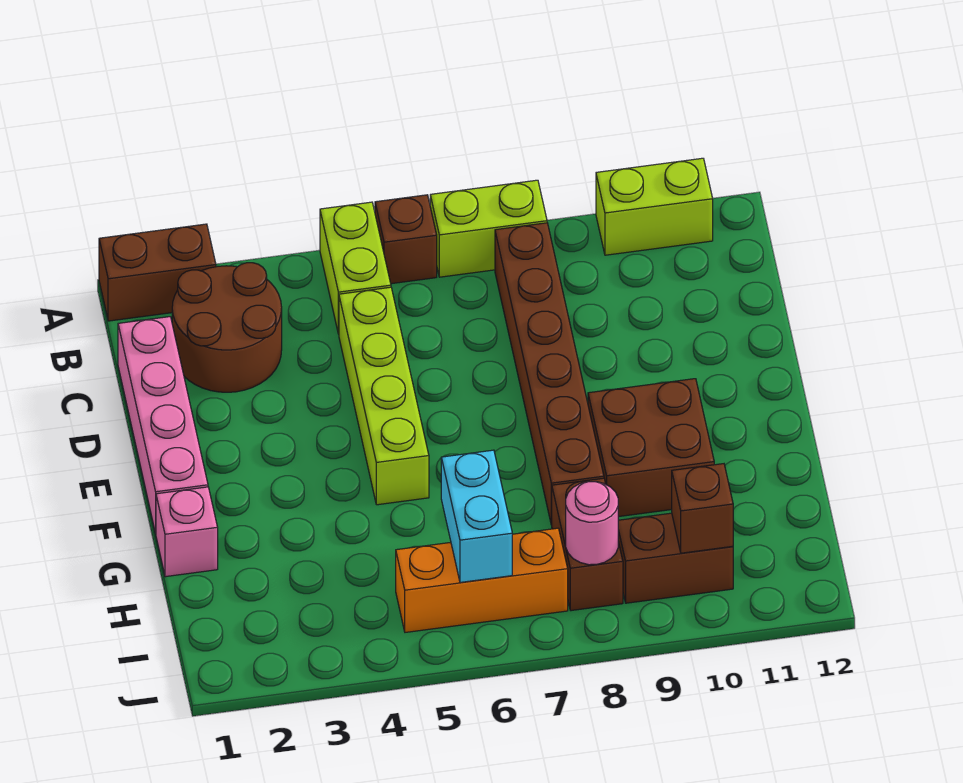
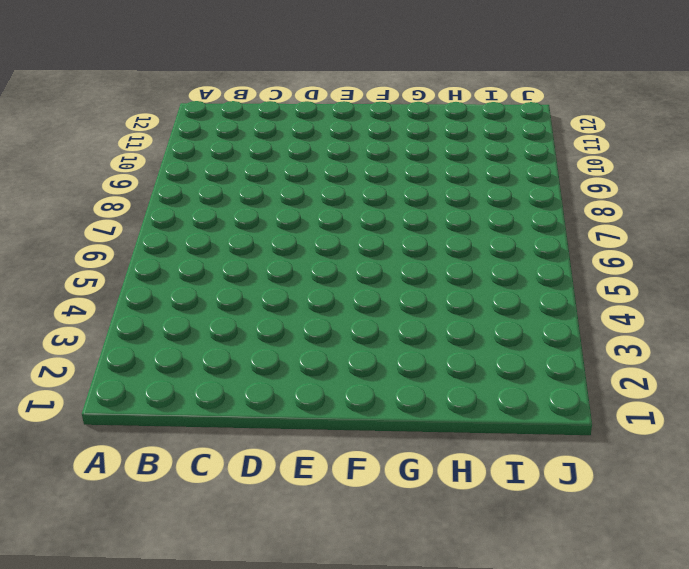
none -> brown 1x2 brick [99,224,216,321]
none -> lime 1x2 brick [320,202,391,334]
none -> brown 1x1 brick [375,195,437,284]

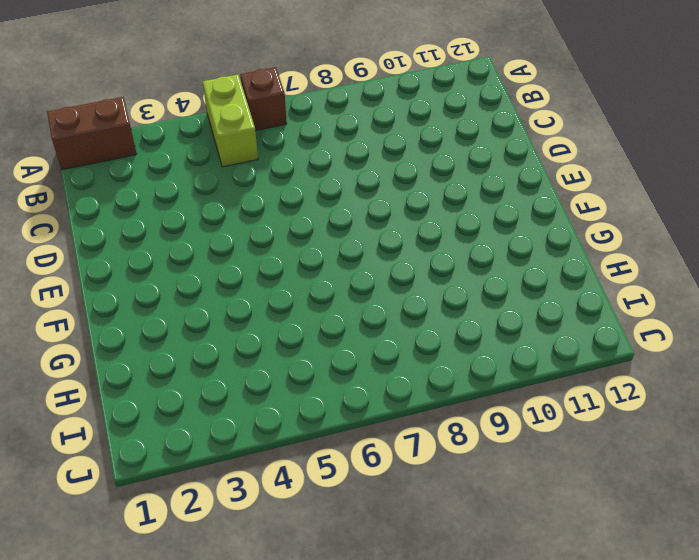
none -> lime 1x2 brick [430,180,547,277]
none -> lime 1x2 brick [596,158,713,255]
none -> brown 2x2 round brick [172,263,282,392]

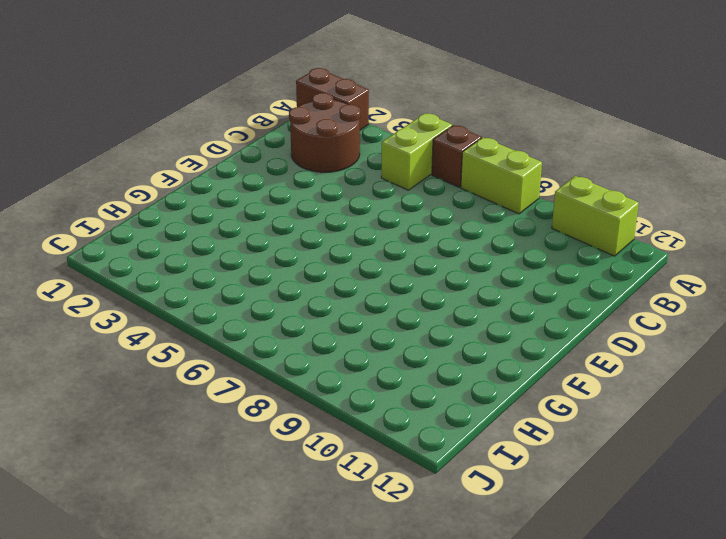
none -> brown 1x6 brick [495,223,604,525]
none -> pink 1x4 brick [118,317,208,534]
none -> lime 1x4 brick [339,287,429,505]

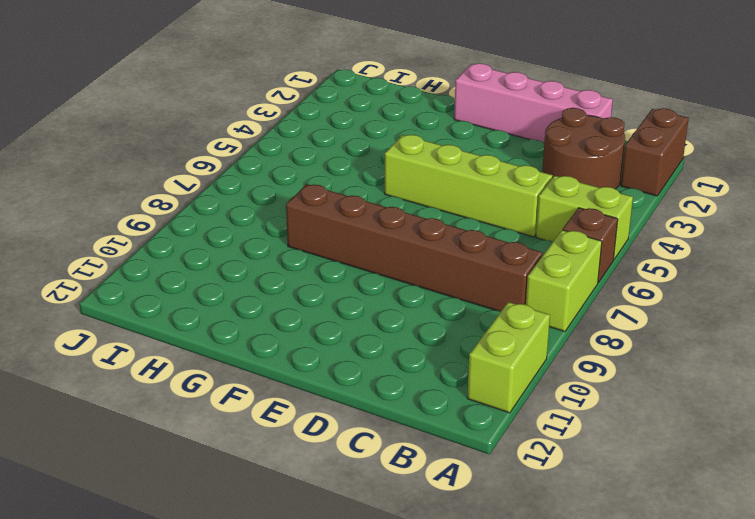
none -> brown 2x2 brick [588,379,714,517]
none -> pink 1x1 brick [156,487,218,577]
none -> brown 1x2 brick [552,478,623,611]

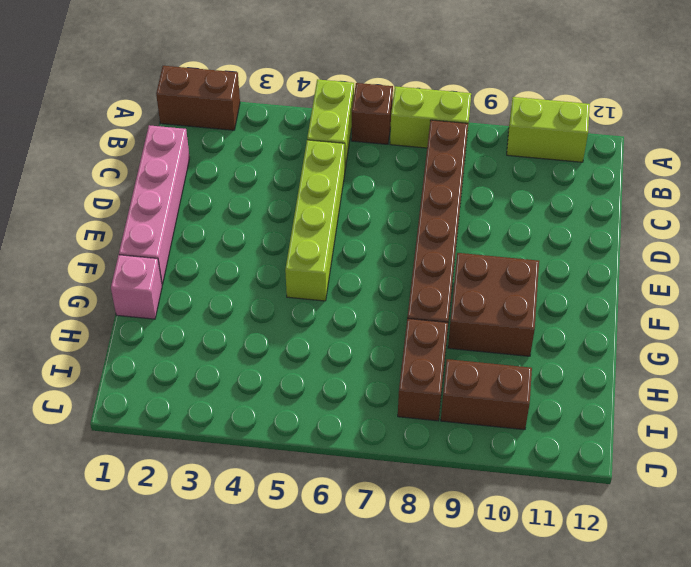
none -> brown 2x2 round brick [172,263,282,392]
none -> orange 1x3 brick [396,528,568,632]
none -> cyan 1x2 brick [441,450,512,582]

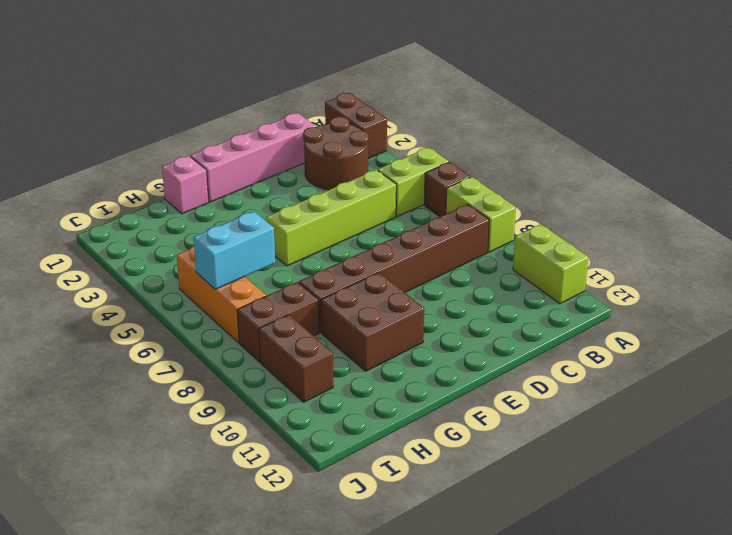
none -> pink 1x1 round brick [566,482,618,565]
none -> brown 1x1 brick [672,464,733,553]

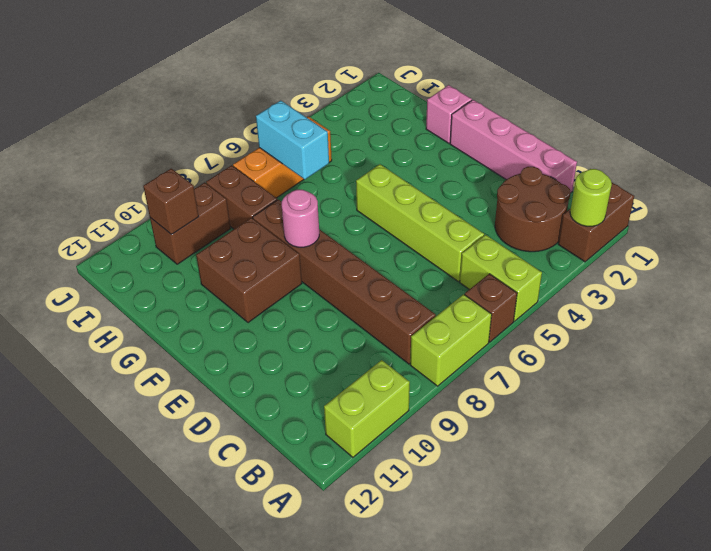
lime 1x1 round brick [570,169,612,226] -> none
pink 1x1 round brick [282,190,319,247] -> pink 1x1 round brick moved to [566,482,618,565]

